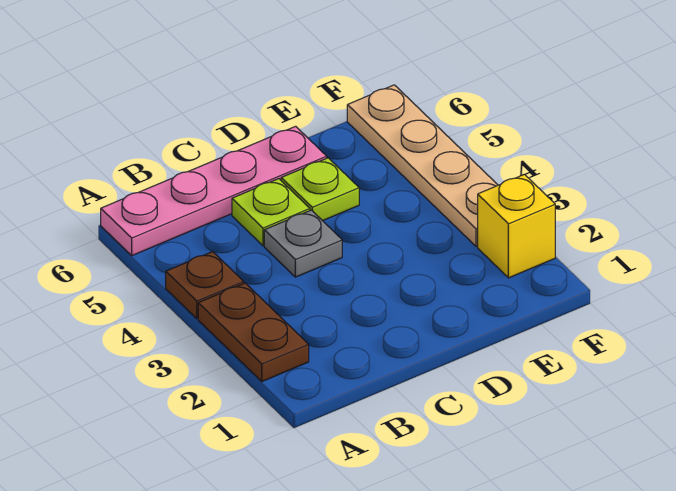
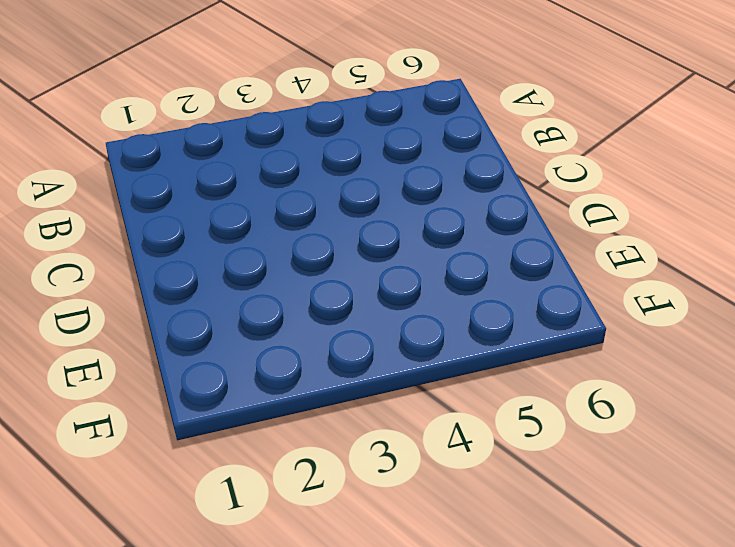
none -> brown 1x2 plate [198,283,309,382]
none -> brown 1x1 plate [166,252,244,319]

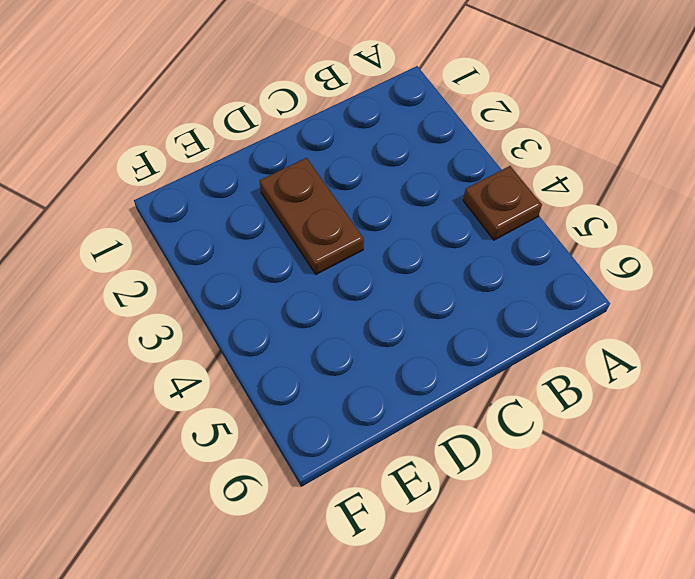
brown 1x2 plate [260,158,364,274] -> brown 1x2 plate moved to [198,283,309,382]
none -> pink 1x4 plate [101,126,327,256]
none -> grey 1x1 plate [264,210,342,277]

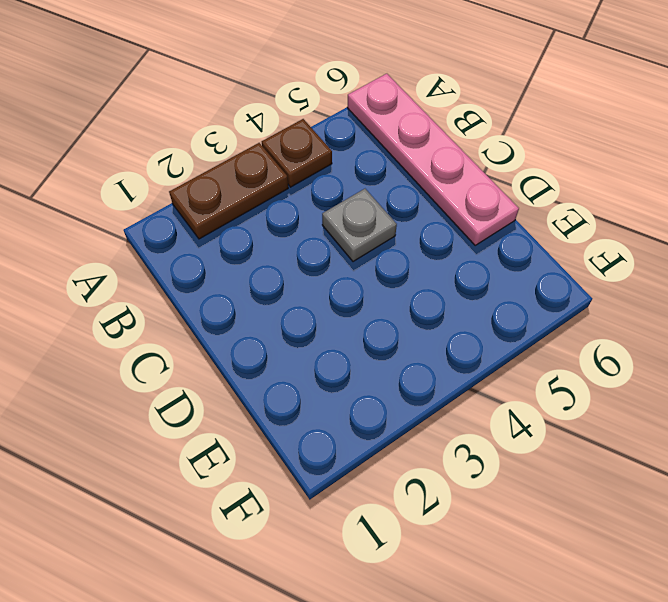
none -> lime 1x1 plate [232,179,310,246]
none -> lime 1x1 plate [281,158,359,221]

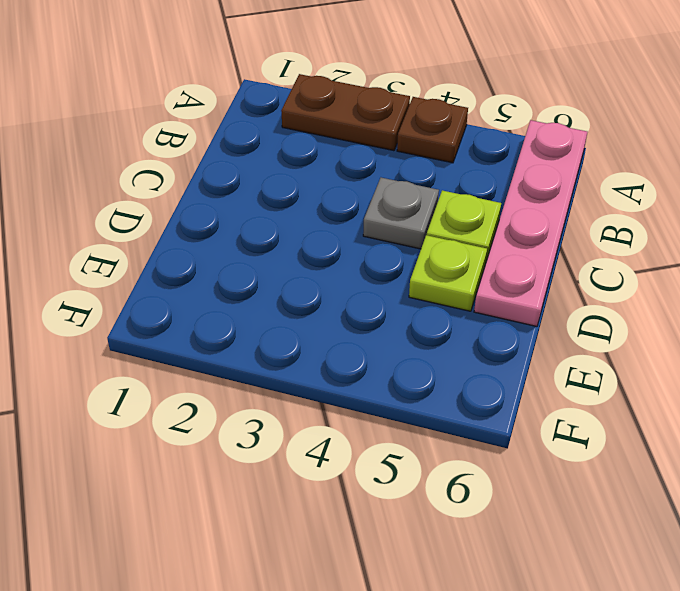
none -> yellow 1x1 brick [478,174,555,278]
none -> tan 1x4 plate [347,85,498,246]

